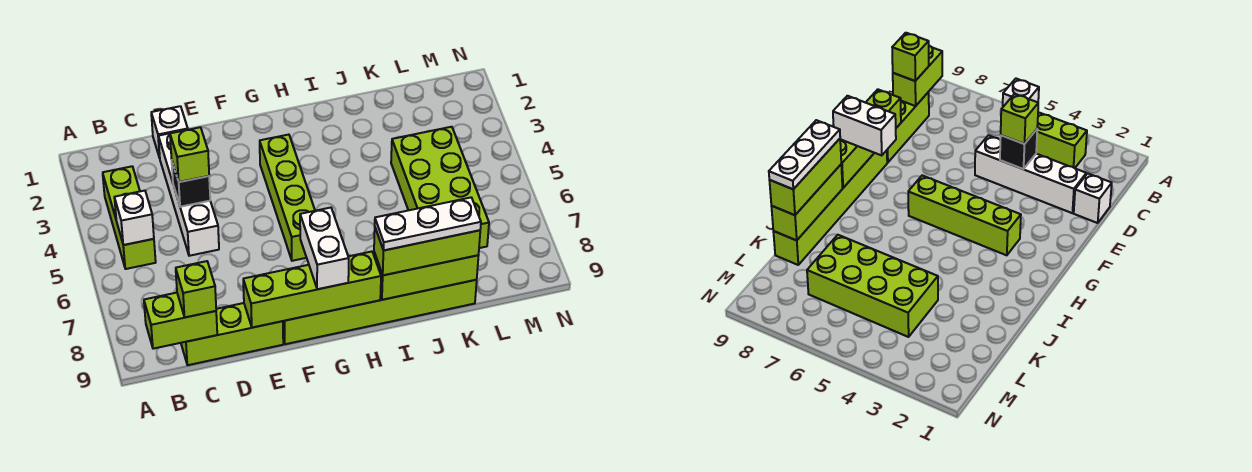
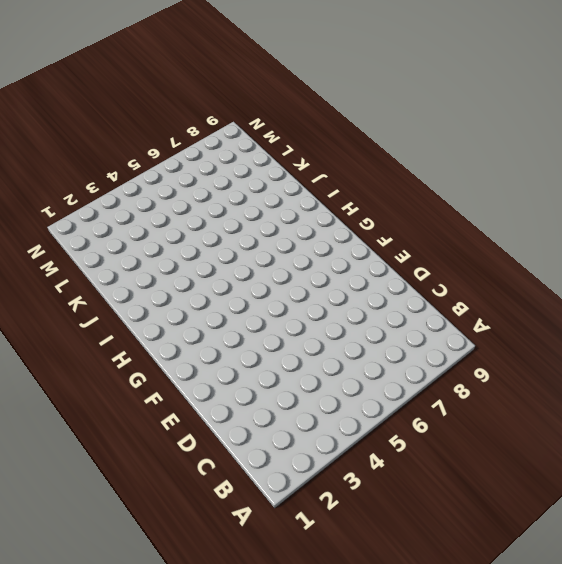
none -> lime 1x3 brick [103,166,156,269]
none -> lime 1x3 brick [181,303,283,365]
none -> white 1x1 brick [151,106,188,158]

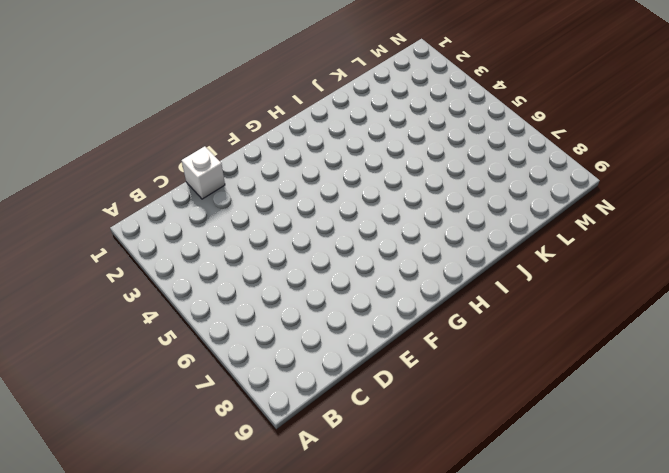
none -> lime 1x3 brick [103,166,156,269]
none -> lime 1x3 brick [181,303,283,365]
none -> white 1x4 brick [158,133,219,256]

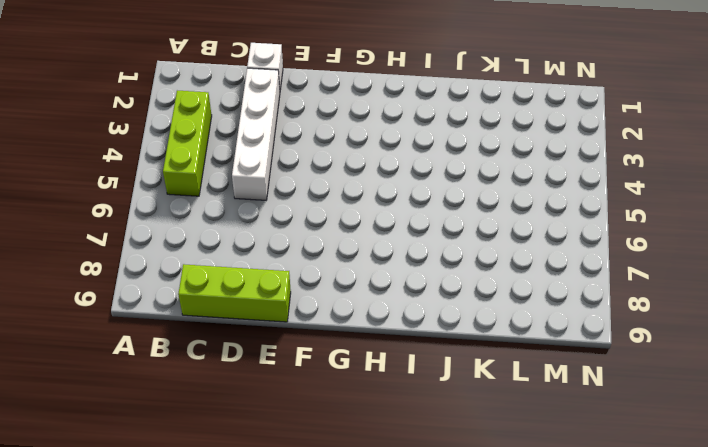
none -> lime 1x6 brick [283,280,477,344]
none -> lime 1x4 brick [260,135,315,261]
none -> lime 2x4 brick [391,127,489,248]

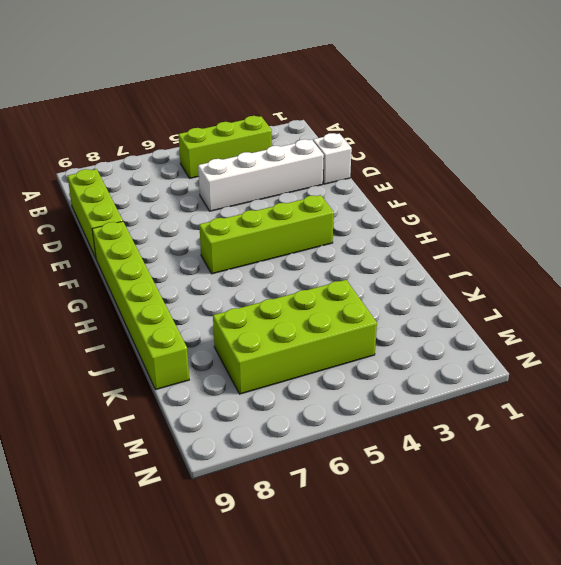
none -> white 1x1 brick [114,191,154,245]
none -> lime 1x2 brick [144,293,217,349]
none -> black 1x1 brick [172,162,210,207]

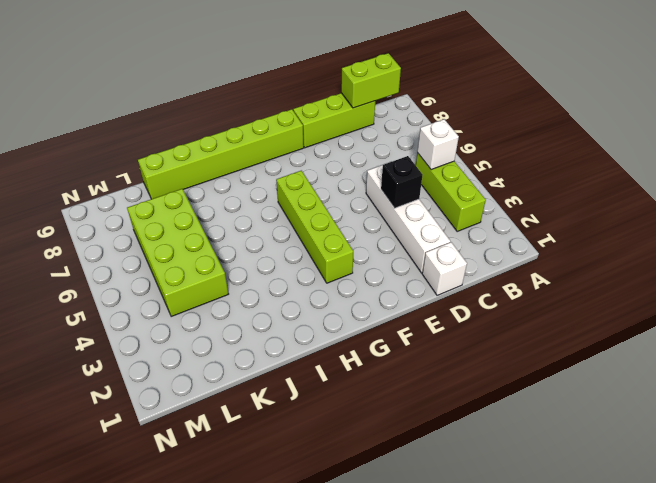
none -> lime 1x4 brick [243,252,381,328]
none -> lime 1x3 brick [374,252,479,300]
none -> lime 1x1 brick [176,261,216,317]

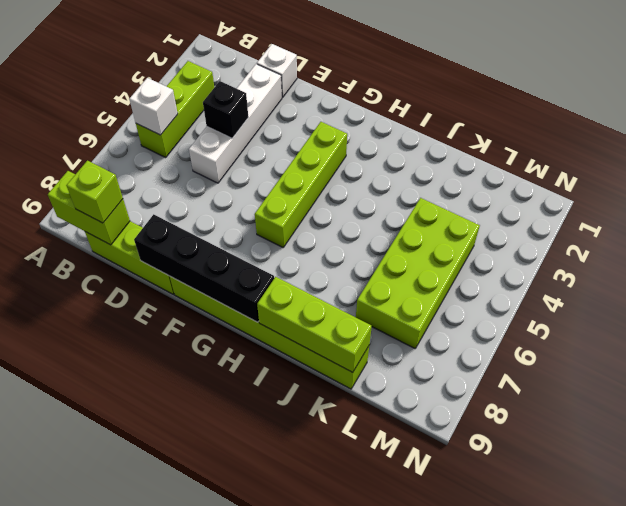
black 1x4 brick [134,214,274,322] -> lime 1x4 brick [243,252,381,328]
none -> lime 1x1 brick [170,127,209,182]
none -> white 1x2 brick [300,208,349,289]
none -> lime 1x3 brick [374,228,480,275]

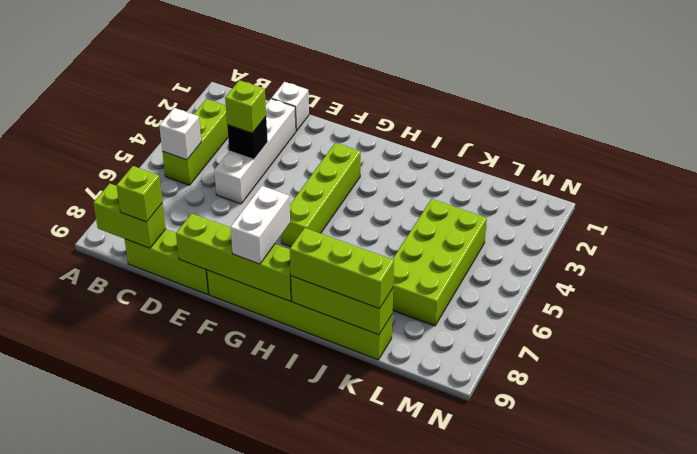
none -> white 1x3 plate [375,198,481,250]

